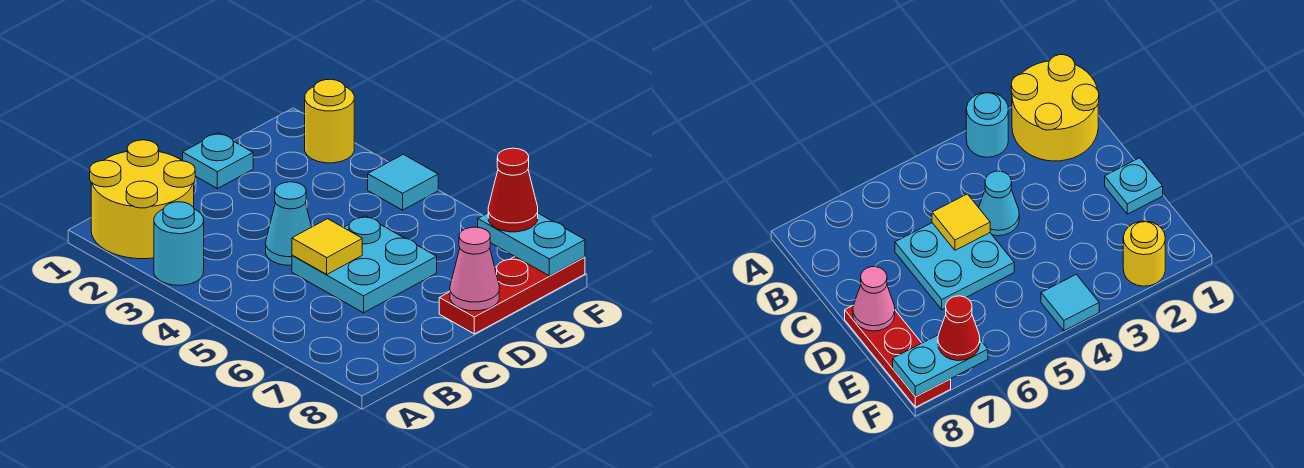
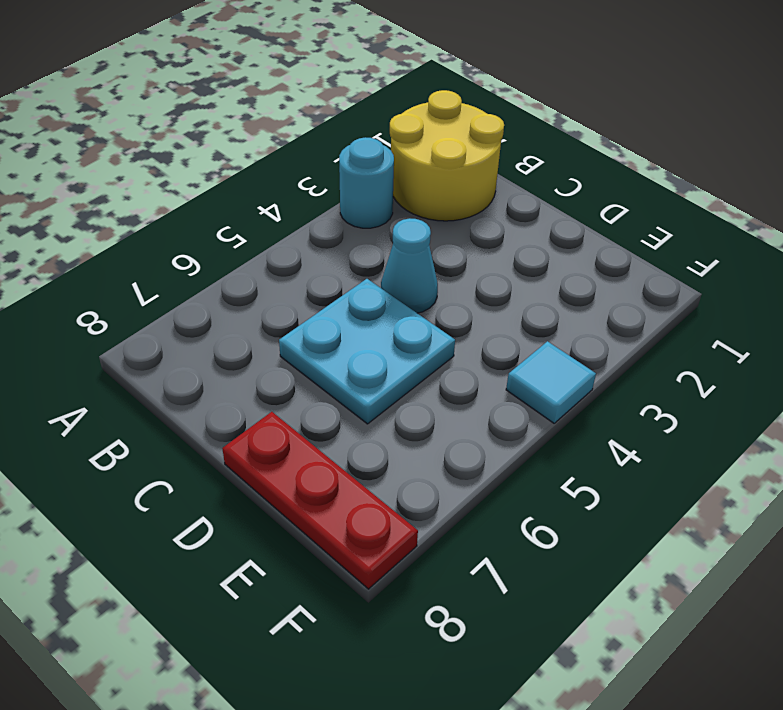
none -> cyan 1x1 plate [183,133,253,189]
none -> yellow 1x1 round brick [305,79,354,163]
none -> yellow 1x1 tile [292,219,362,274]

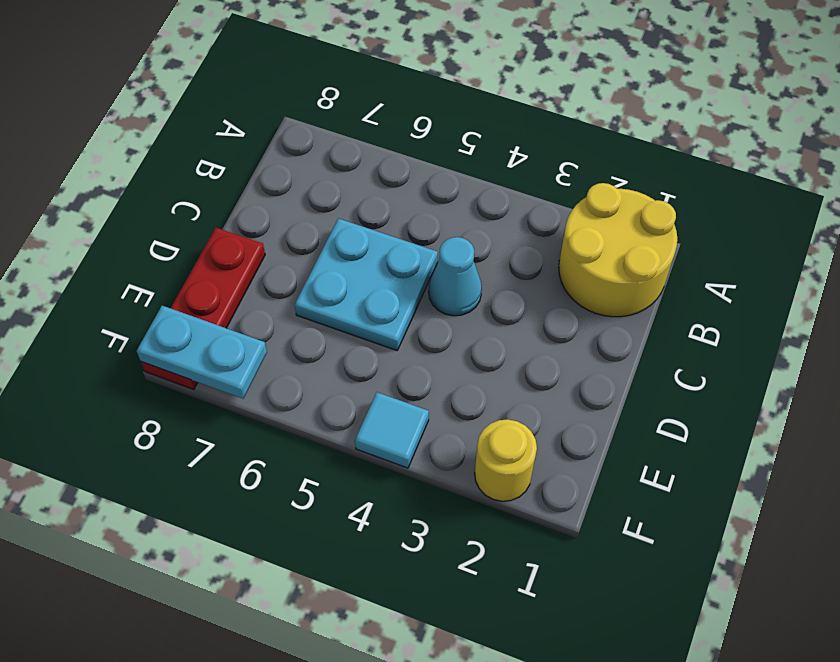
none -> cyan 1x1 round brick [154,202,204,285]
none -> cyan 1x1 plate [183,133,253,189]
none -> yellow 1x1 tile [292,219,362,274]

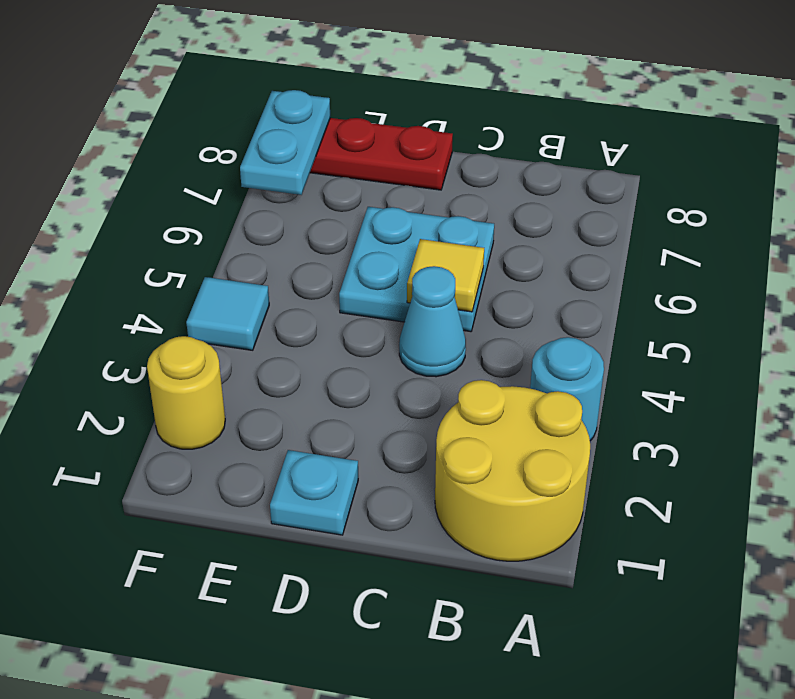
none -> pink 1x1 cone [450,227,499,311]
none -> red 1x1 cone [488,148,538,232]

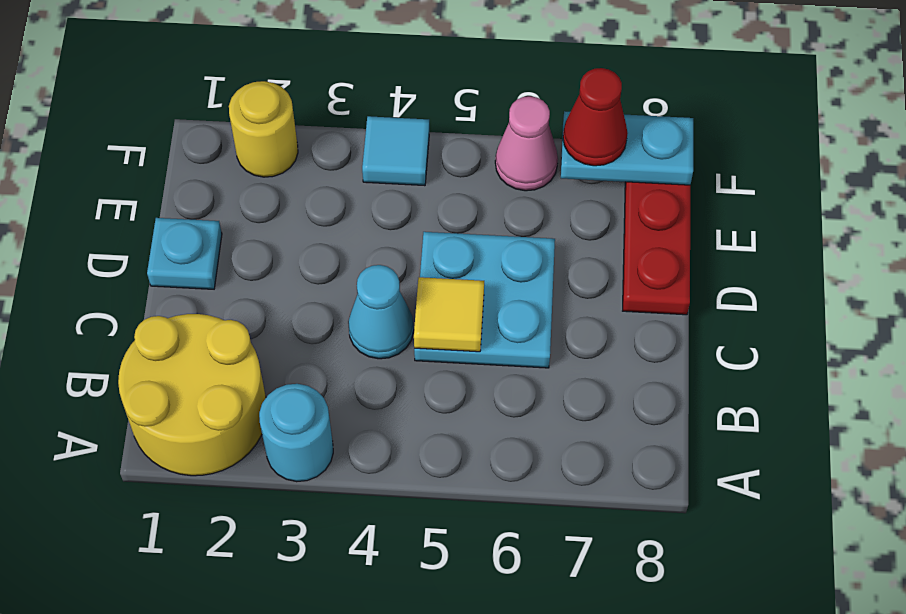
pink 1x1 cone [495,96,558,191] -> pink 1x1 cone moved to [450,227,499,311]

